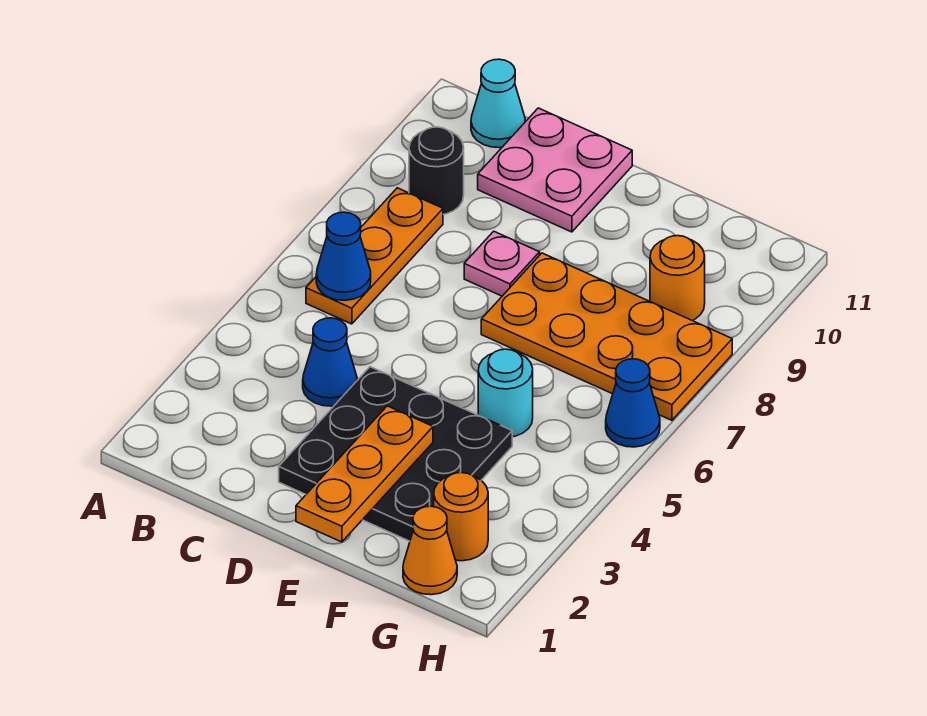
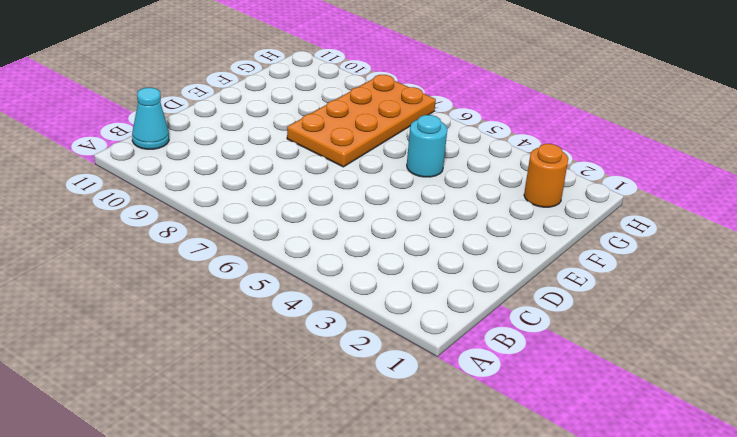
none -> orange 1x3 plate [306,188,443,324]
none -> black 1x1 round brick [409,127,464,214]
none -> blue 1x1 cone [303,318,357,406]

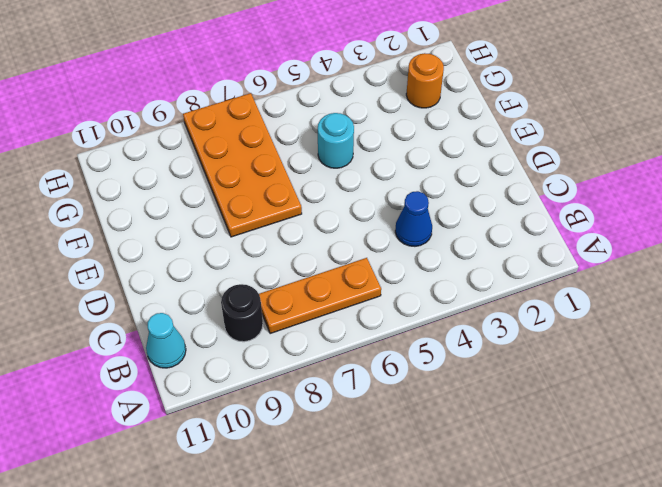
none -> pink 2x2 plate [478,108,632,232]
none -> black 3x3 plate [279,367,512,541]
none -> pink 1x1 plate [464,231,540,296]

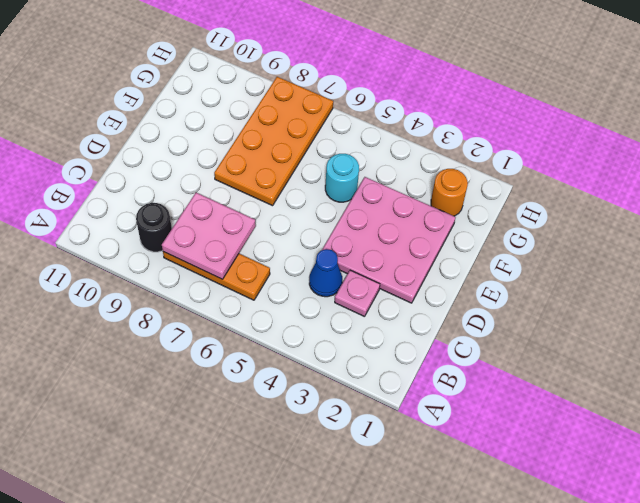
pink 2x2 plate [162,193,256,279] -> pink 2x2 plate moved to [478,108,632,232]
pink 1x1 plate [335,270,380,317] -> pink 1x1 plate moved to [464,231,540,296]
pink 3x3 plate [322,177,456,303] -> black 3x3 plate [279,367,512,541]
none -> cyan 1x1 cone [471,59,525,148]
none -> orange 1x1 cone [403,506,457,595]
none -> orange 1x1 round brick [650,236,705,321]

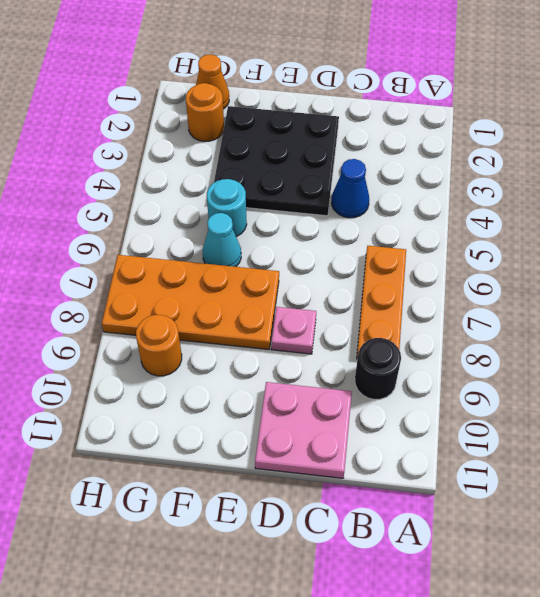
cyan 1x1 cone [203,213,241,267] -> cyan 1x1 cone moved to [471,59,525,148]
none -> blue 1x1 cone [606,359,660,447]
none -> blue 1x1 cone [316,212,371,300]
none -> orange 1x3 plate [296,406,433,542]

